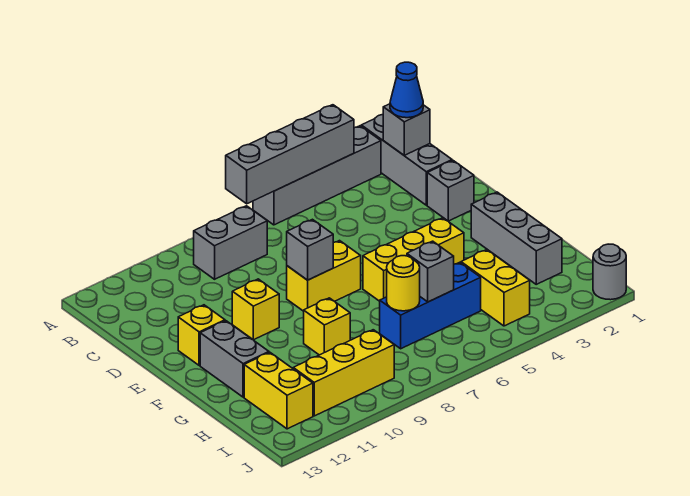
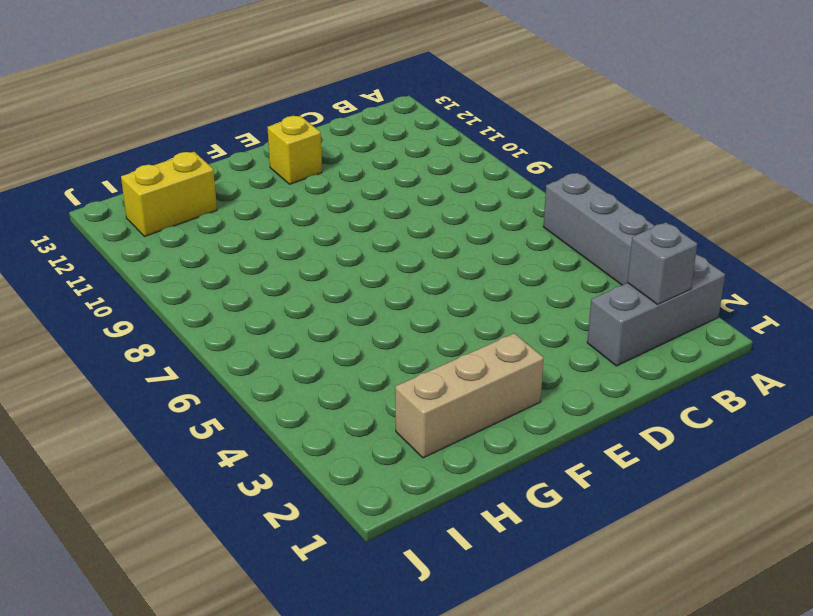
tan 1x3 brick [395,333,544,458] -> grey 1x3 brick [471,192,562,284]
none -> grey 1x2 brick [194,206,267,279]
none -> grey 1x1 brick [427,160,474,221]
none -> yellow 1x2 brick [287,241,361,311]

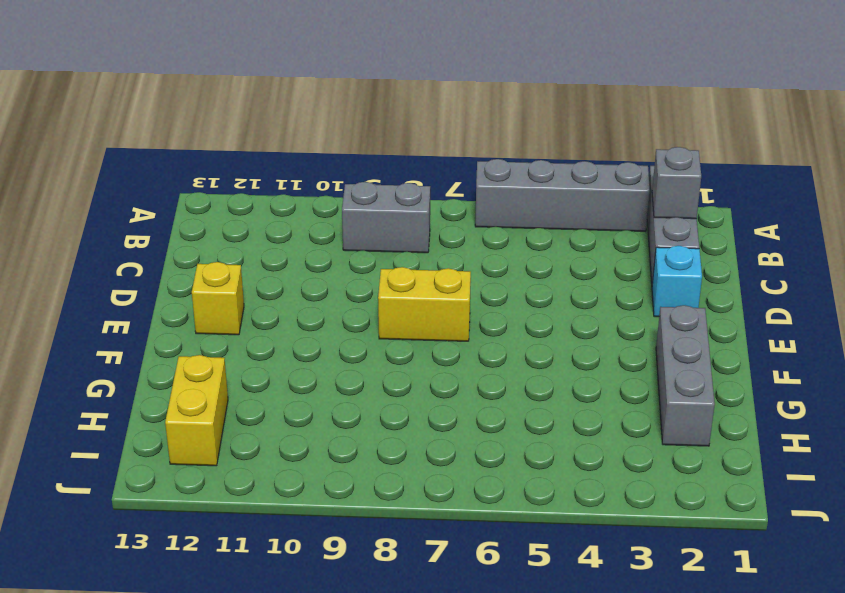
cyan 1x1 brick [652,246,702,317] -> grey 1x1 brick [427,160,474,221]
none -> yellow 1x1 brick [232,279,279,340]
none -> yellow 1x3 brick [363,218,464,301]
none -> grey 1x2 brick [200,321,269,397]

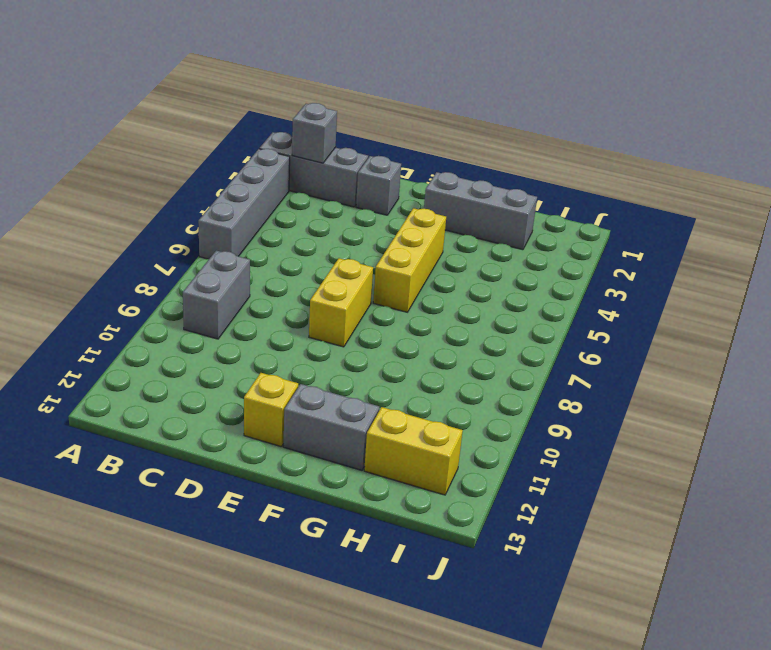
none -> yellow 1x1 brick [232,279,279,340]
none -> yellow 1x1 brick [304,298,350,355]
none -> yellow 1x2 brick [461,250,530,326]

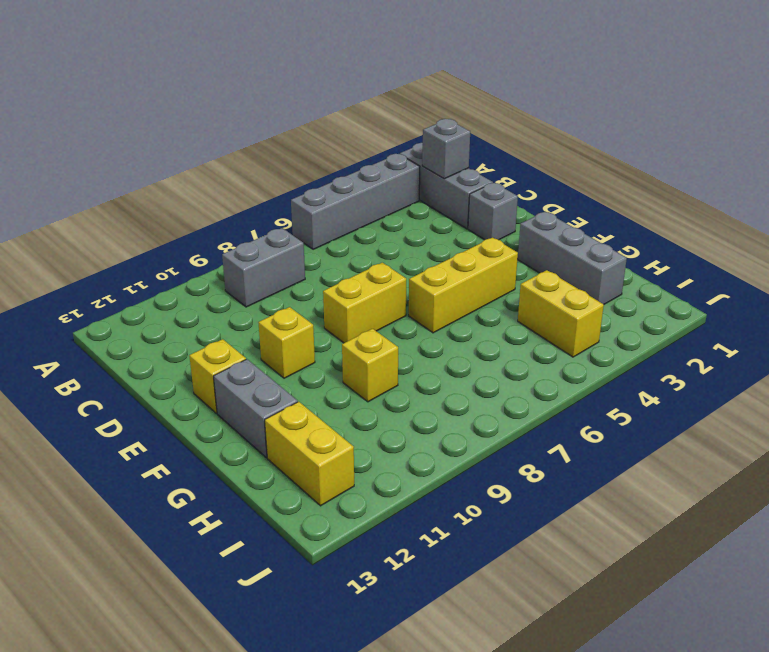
none -> blue 1x3 brick [380,262,481,349]
none -> yellow 1x3 brick [293,330,394,416]
none -> grey 1x1 round brick [593,244,626,300]

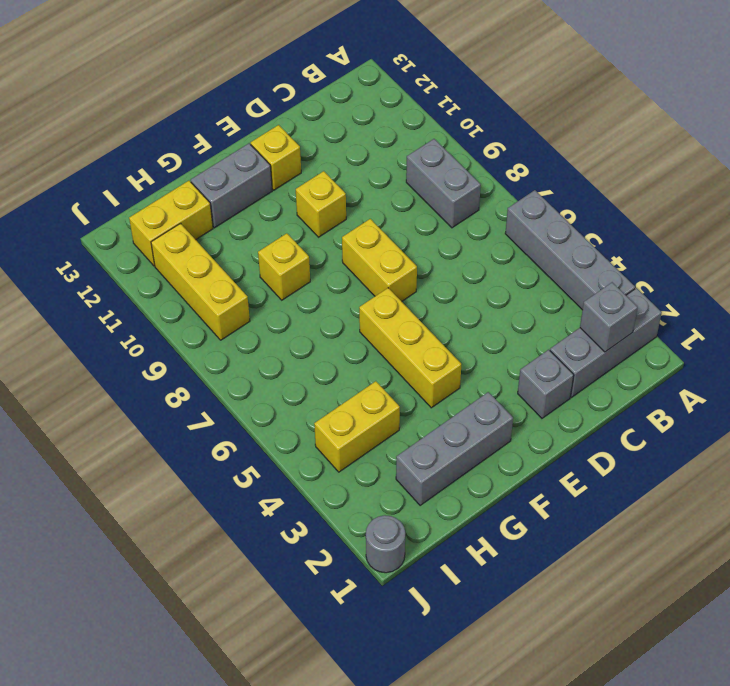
none -> blue 1x3 brick [380,262,481,349]
none -> grey 1x4 brick [226,105,354,204]
none -> grey 1x1 brick [287,219,333,280]

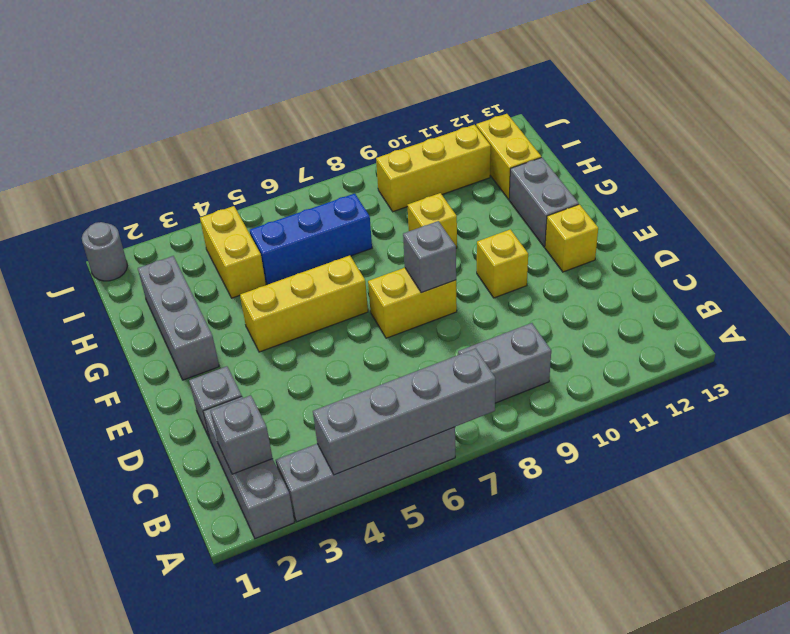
none -> grey 1x1 brick [407,241,454,302]
none -> yellow 1x1 round brick [387,256,420,311]
none -> blue 1x1 cone [390,62,423,118]

